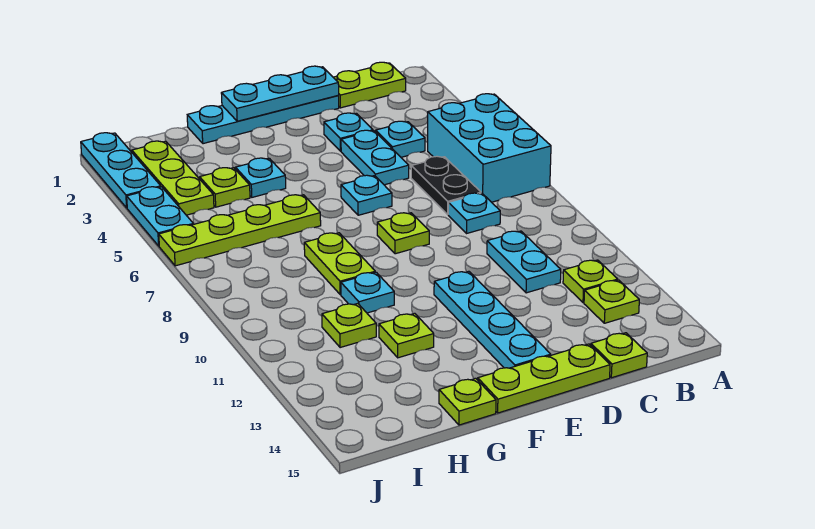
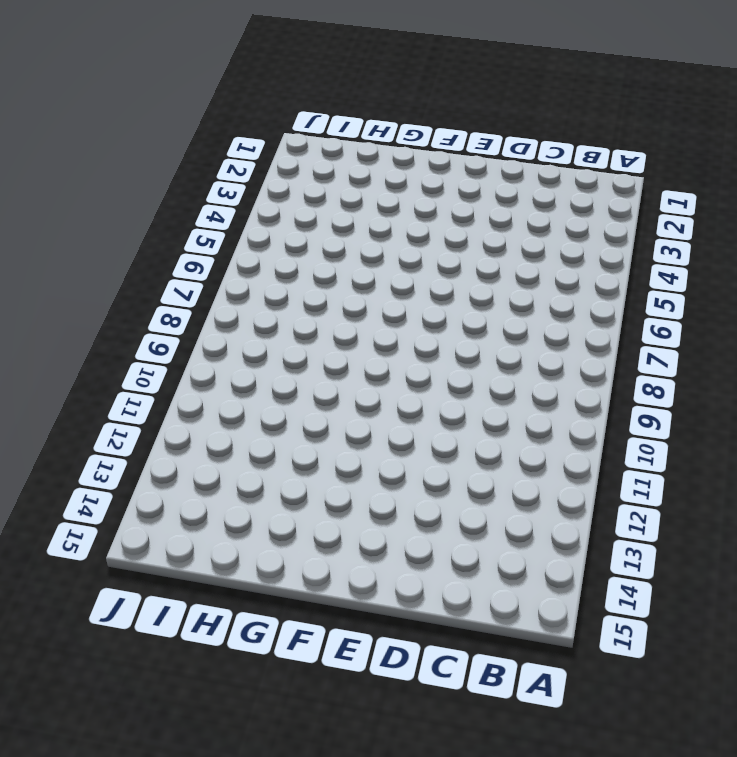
none -> cyan 2x3 brick [428,94,551,202]
none -> lime 1x2 plate [333,62,406,108]
none -> lime 1x1 plate [563,260,618,303]

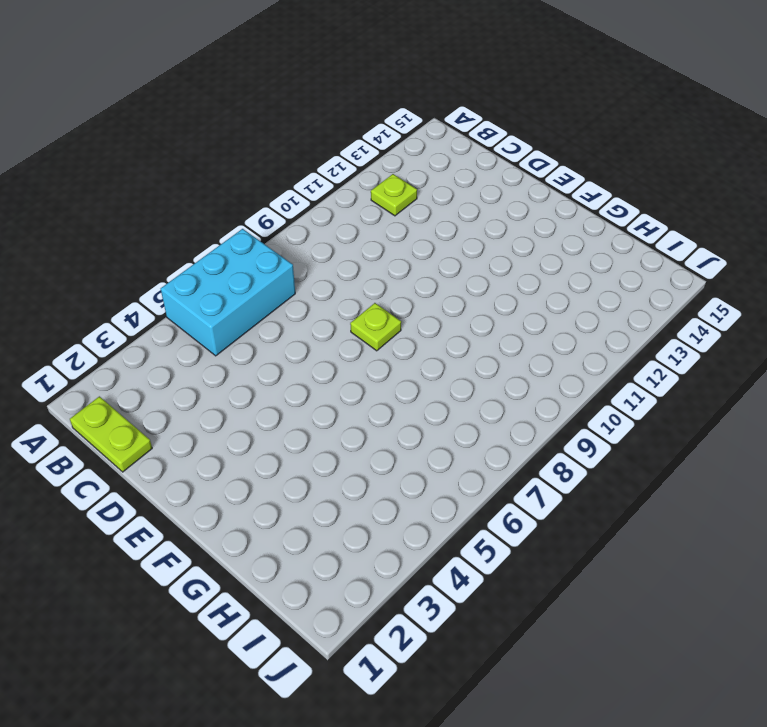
none -> lime 1x1 plate [584,280,639,323]
none -> cyan 1x1 plate [376,121,425,157]
none -> black 1x2 plate [411,156,481,215]

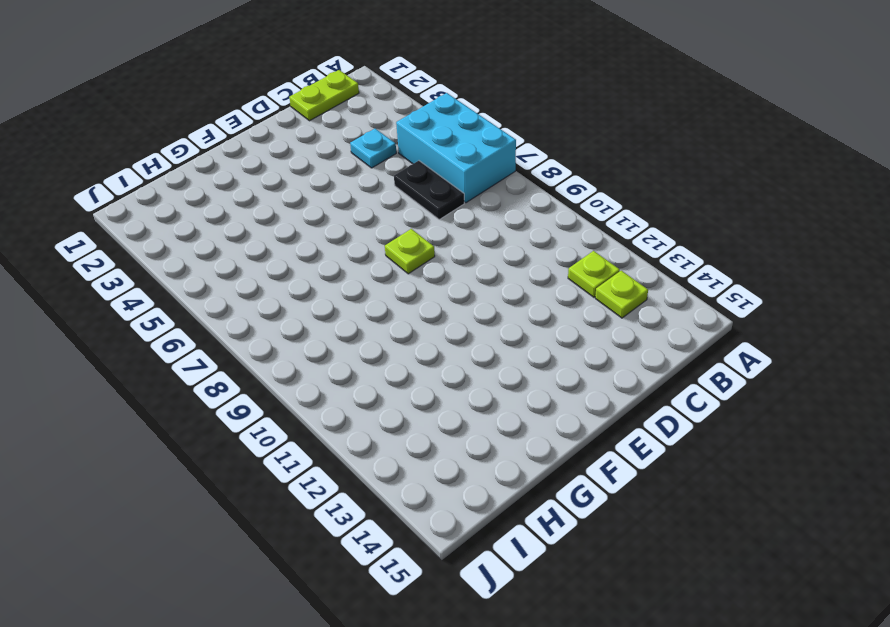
none -> cyan 1x1 plate [448,193,500,233]
none -> cyan 1x2 plate [487,231,561,293]
none -> lime 1x1 plate [591,333,647,378]

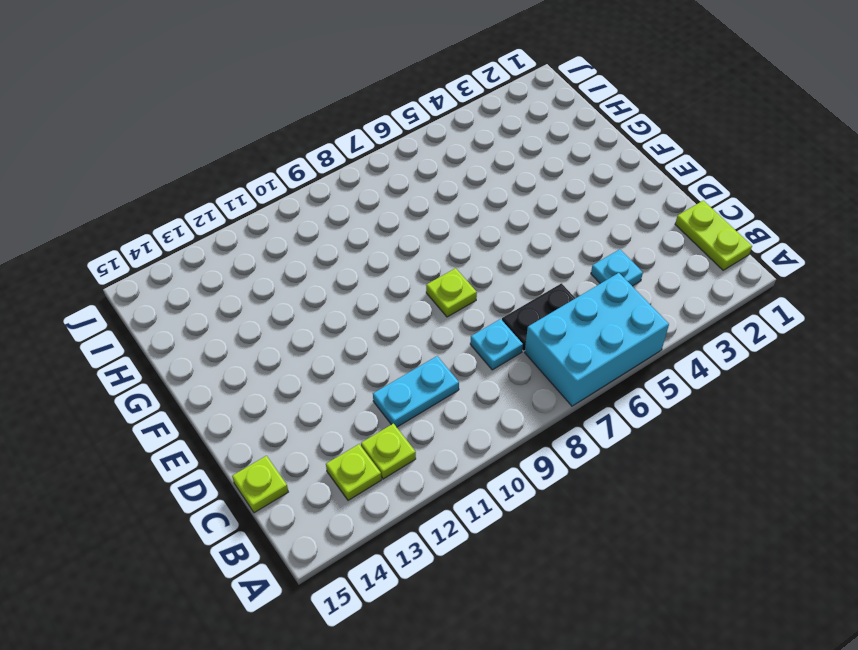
none -> cyan 1x4 plate [187,96,339,144]
none -> cyan 1x1 plate [324,113,373,151]
none -> cyan 1x2 plate [341,130,409,185]

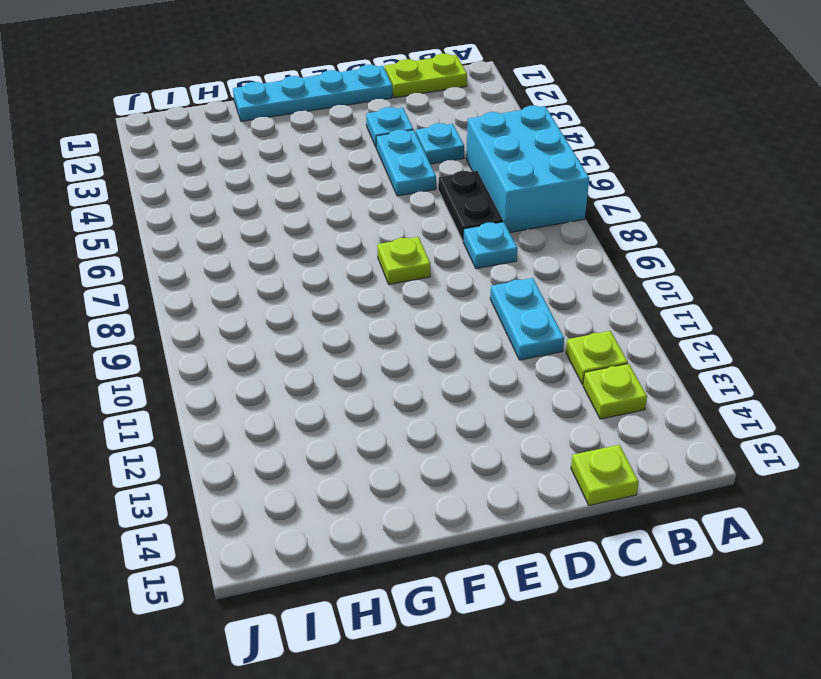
none -> lime 1x3 plate [478,344,610,413]
none -> cyan 1x1 plate [341,175,392,215]
none -> cyan 1x4 plate [434,271,551,368]

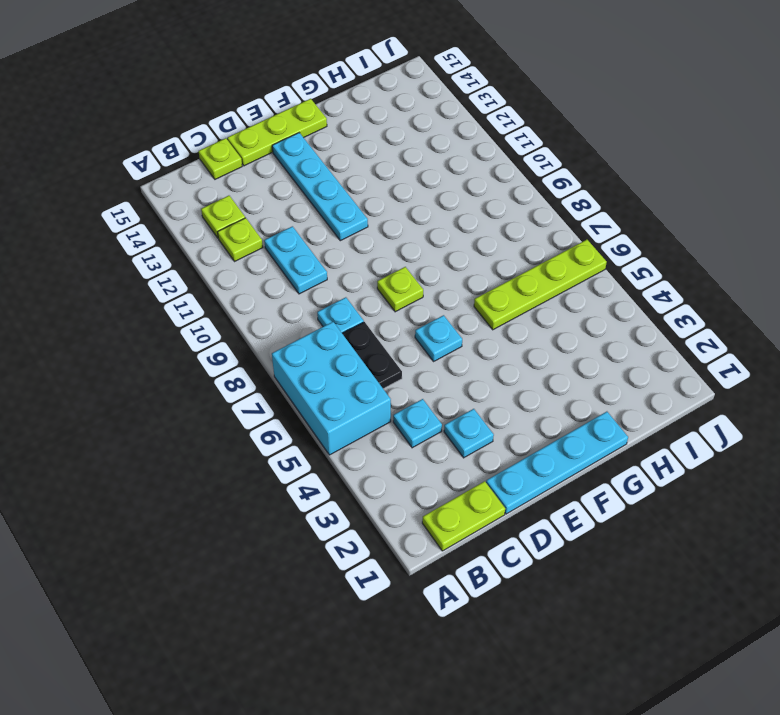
none -> cyan 1x2 plate [341,130,409,185]
none -> cyan 1x1 plate [235,158,286,197]
none -> lime 1x2 plate [304,233,375,295]

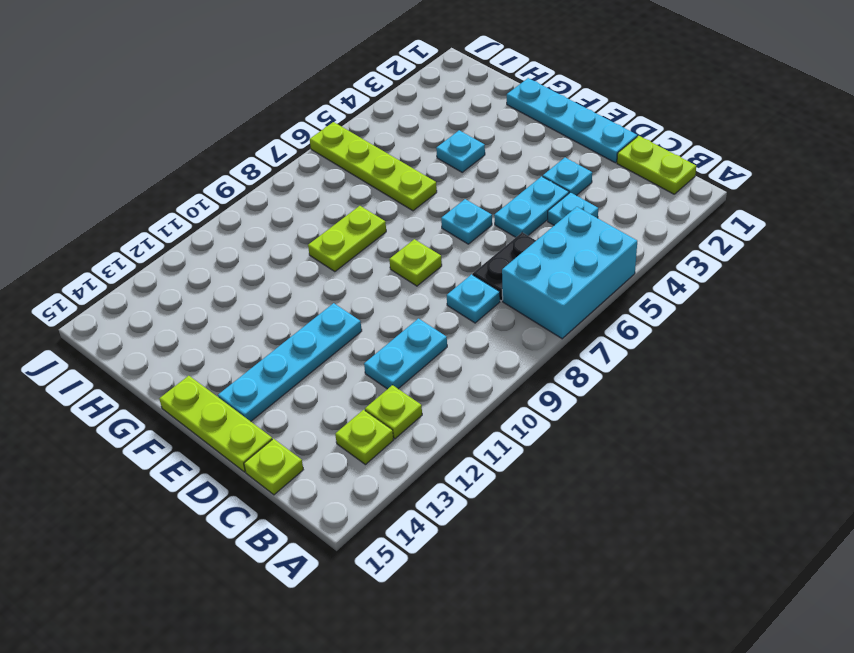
none -> cyan 1x1 plate [341,272,394,313]
none -> lime 1x1 plate [379,313,434,358]
none -> lime 1x1 plate [439,378,496,425]

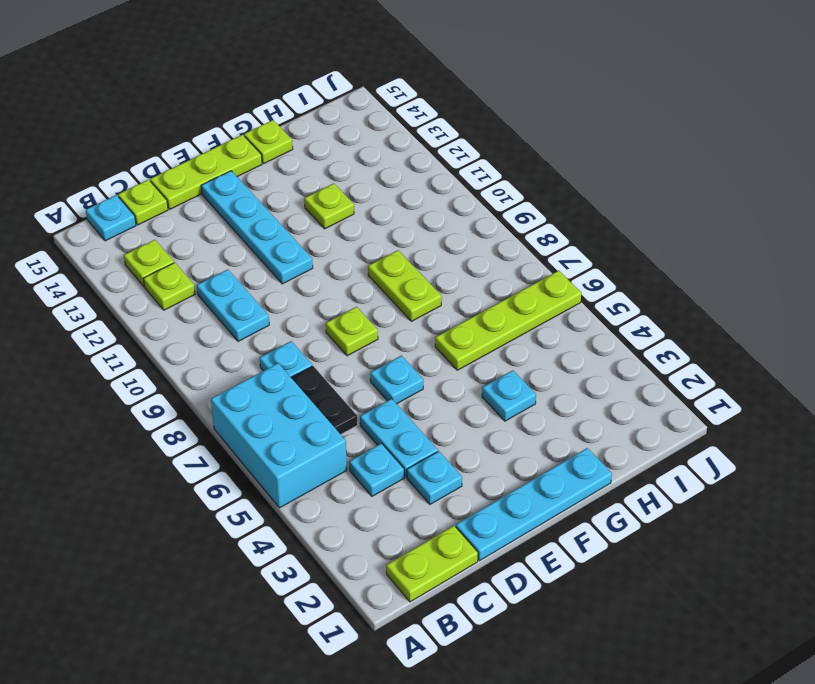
cyan 1x1 plate [86,195,136,241] -> cyan 1x1 plate moved to [341,272,394,313]
none -> lime 1x1 plate [200,168,250,207]
none -> lime 1x1 plate [322,303,376,348]
none -> lime 1x3 plate [132,141,214,215]

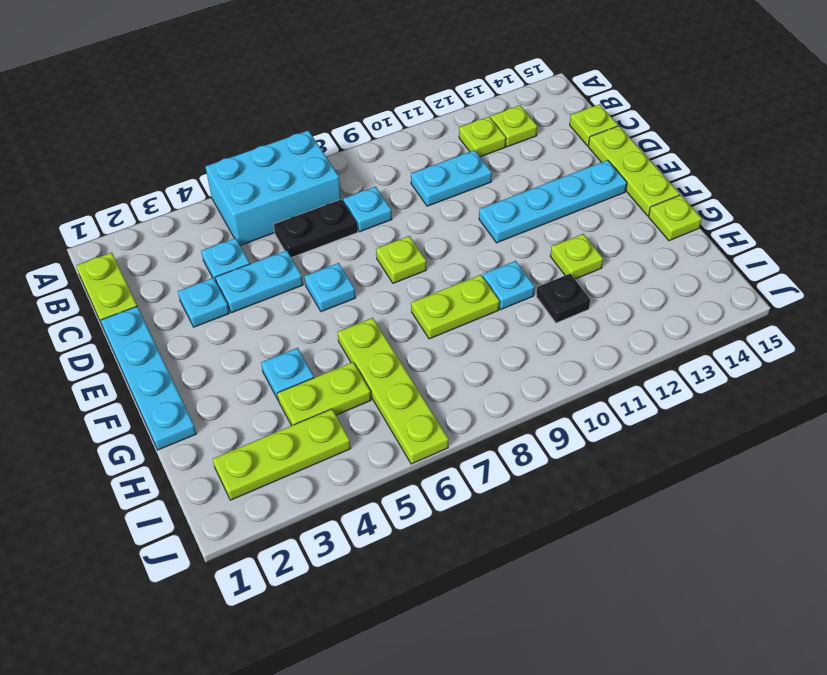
lime 1x2 plate [277,362,371,426] -> lime 1x1 plate [200,168,250,207]
black 1x1 plate [536,274,590,323] -> lime 1x1 plate [322,303,376,348]
none -> cyan 1x3 plate [81,133,161,208]
none -> cyan 1x2 plate [127,187,193,246]
none -> cyan 1x3 plate [221,66,339,121]

